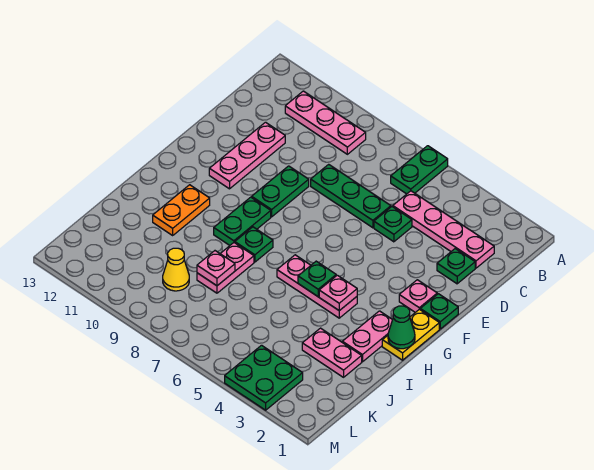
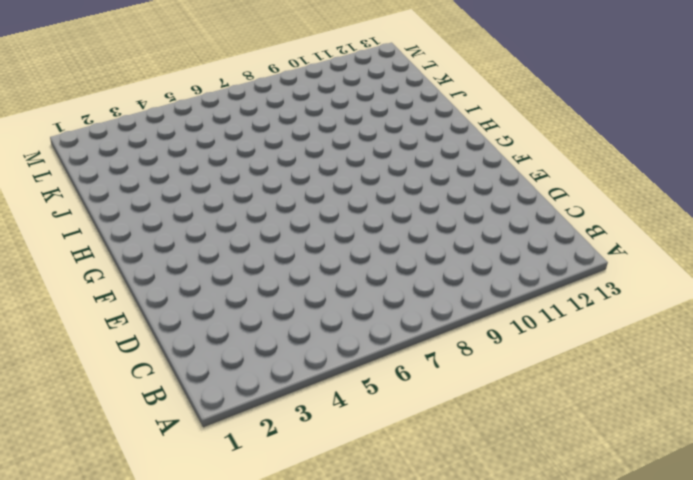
none -> green 1x2 plate [391,146,448,194]
none -> pink 1x3 plate [285,91,366,154]
none -> pink 1x4 plate [393,191,494,268]

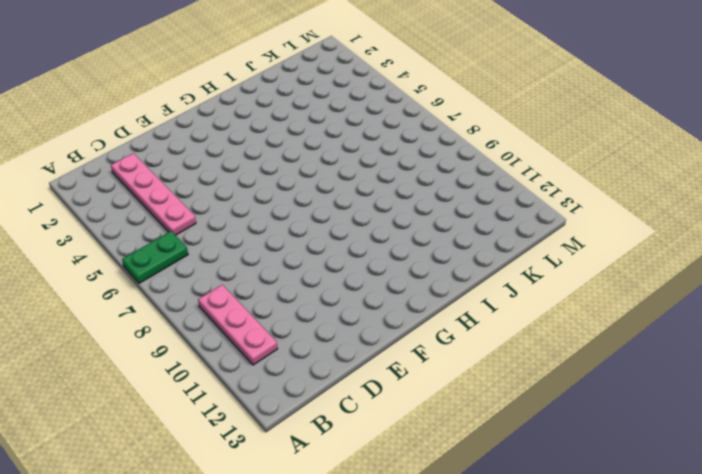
none -> green 1x1 plate [437,249,475,284]
none -> green 1x1 plate [374,207,412,242]
none -> green 1x3 plate [311,164,391,228]

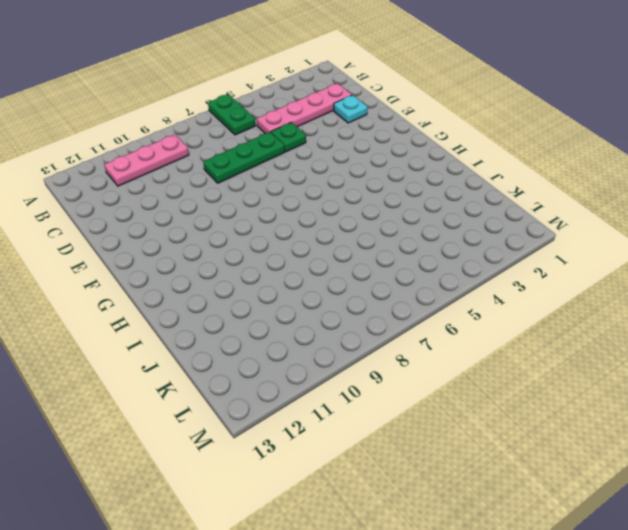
cyan 1x1 plate [334,95,367,123] -> green 1x1 plate [437,249,475,284]
none -> pink 1x3 plate [209,122,285,189]
none -> green 1x2 plate [252,166,309,217]
none -> green 1x1 plate [420,294,458,329]

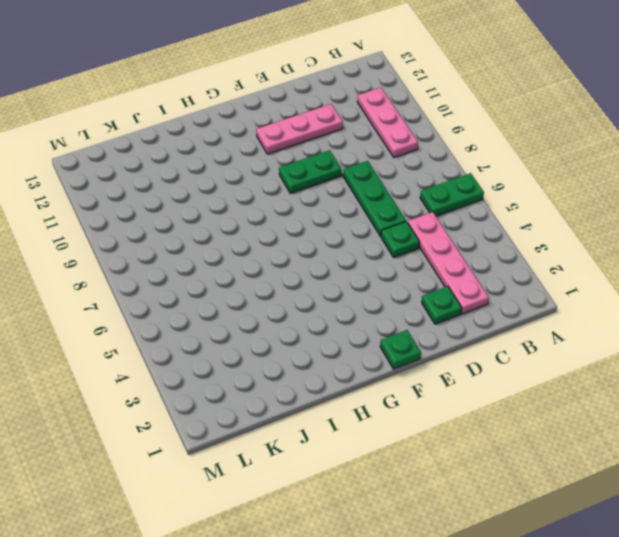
none -> pink 1x1 plate [399,280,437,312]
none -> yellow 1x2 plate [382,309,439,360]
none -> green 1x2 plate [214,197,271,245]

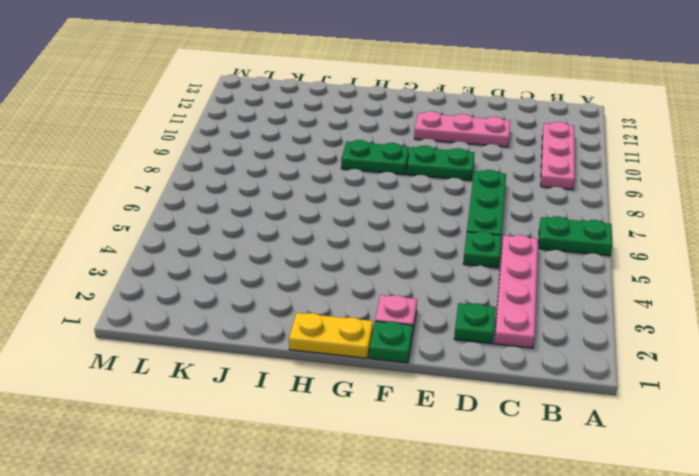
none -> pink 1x2 plate [342,311,392,362]
none -> pink 1x3 plate [277,255,357,318]
none -> green 1x1 plate [235,227,273,262]

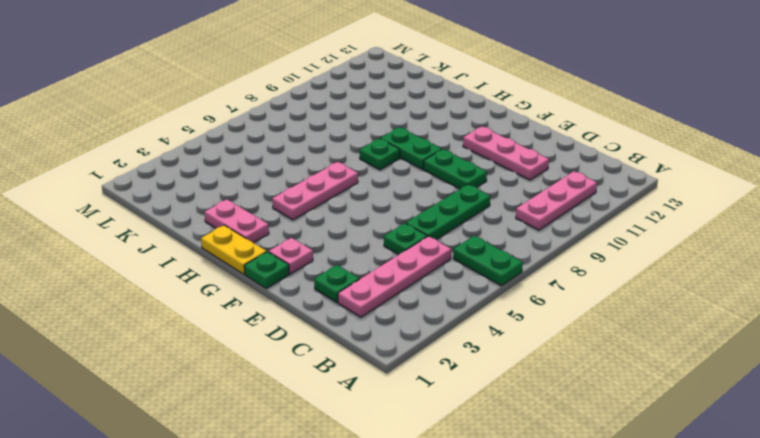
none -> orange 1x2 plate [153,185,210,235]
none -> pink 1x2 plate [197,243,254,293]
none -> pink 1x2 plate [302,328,362,377]

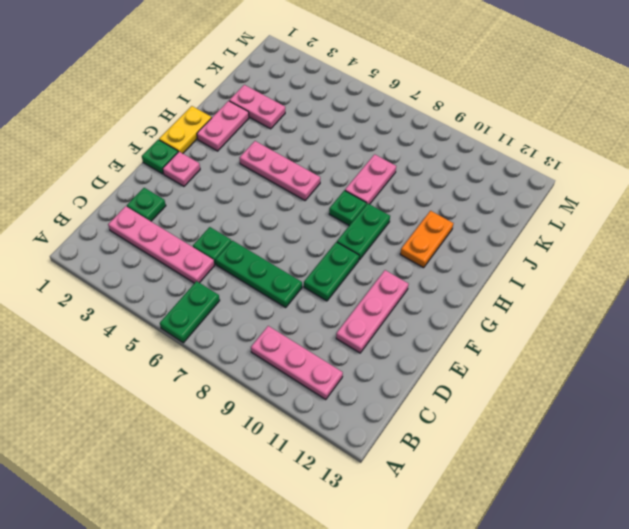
none -> yellow 1x1 cone [163,248,189,291]
none -> green 2x2 plate [225,345,303,410]
none -> green 1x1 cone [388,306,415,349]

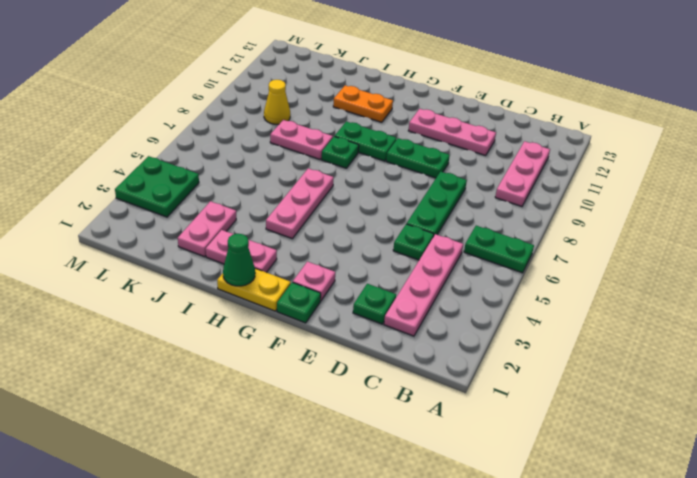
none -> pink 1x1 plate [319,275,357,311]
none -> green 1x1 plate [298,261,336,296]
none -> pink 1x1 plate [197,251,235,286]

